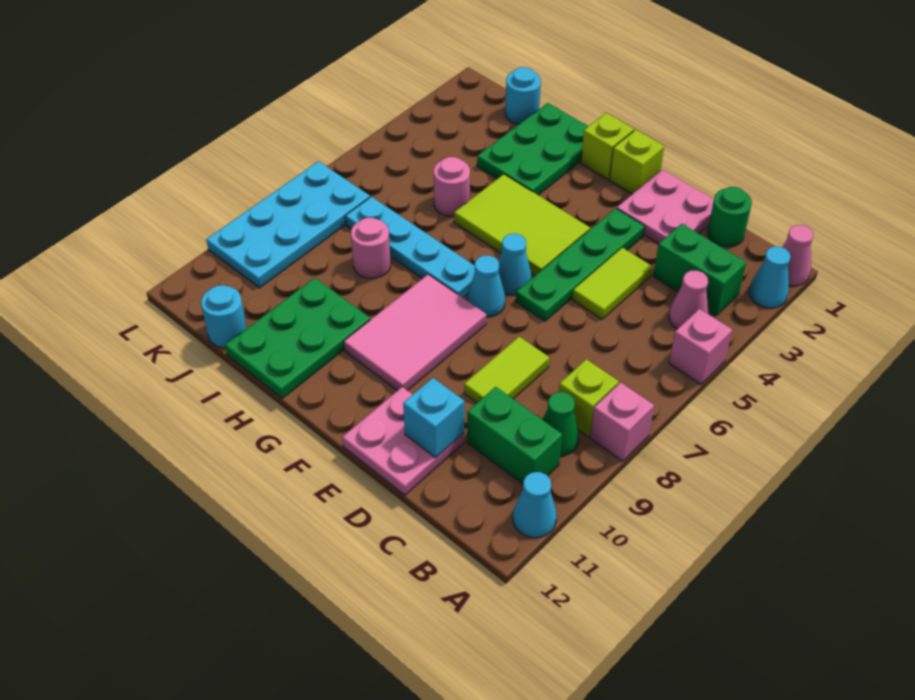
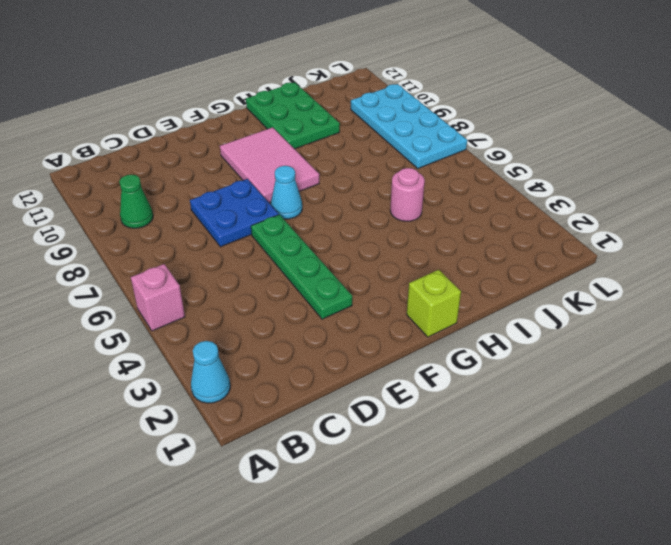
blue 2x2 plate [190,179,279,247] -> lime 1x2 tile [464,337,549,403]
none -> pink 1x1 cone [782,225,814,286]
none -> pink 1x1 brick [590,382,654,461]
none -> cyan 1x1 cone [513,472,557,538]
none -> green 1x2 brick [653,224,746,315]

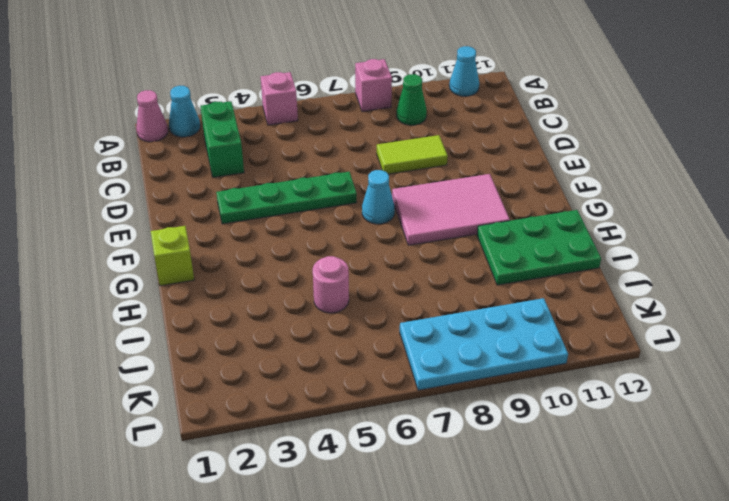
none -> pink 1x1 cone [669,271,709,329]
none -> lime 1x1 brick [559,359,619,437]
none -> green 1x2 brick [467,387,562,484]
none -> green 1x1 round brick [707,187,752,247]

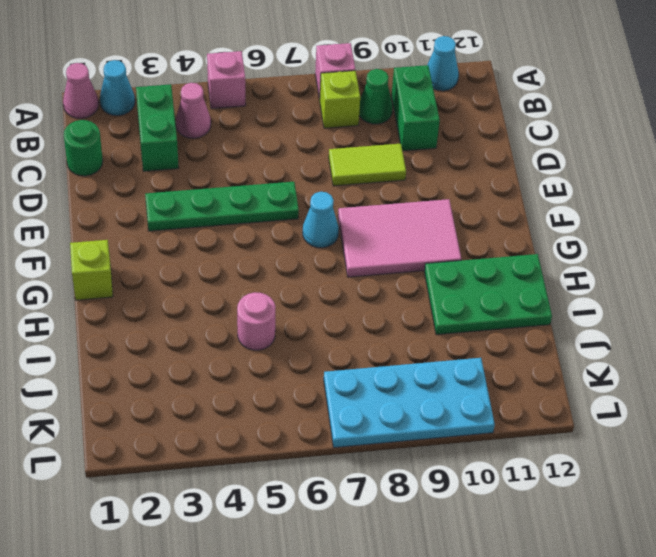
none -> pink 2x2 plate [617,169,714,244]
none -> lime 1x2 tile [572,248,652,319]
none -> pink 2x2 plate [342,387,464,495]
none -> lime 1x1 brick [610,130,664,194]

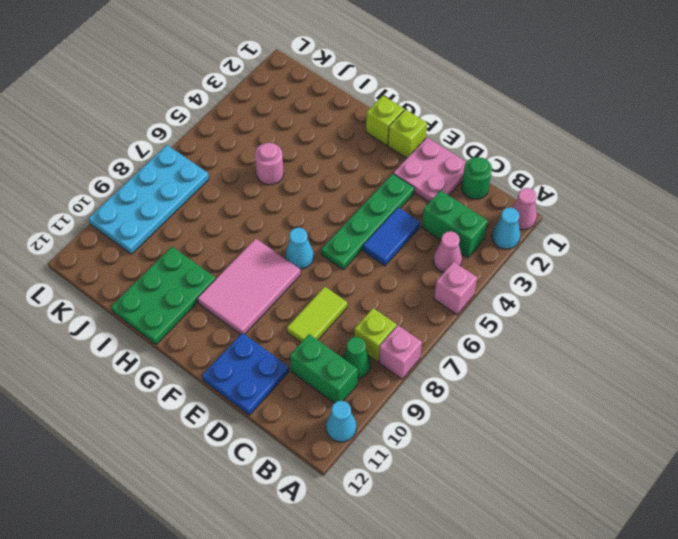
blue 1x2 tile [363,207,420,266] -> lime 1x2 tile [572,248,652,319]
blue 2x2 plate [202,333,289,415] -> pink 2x2 plate [342,387,464,495]
none -> lime 2x3 tile [454,174,590,275]
none -> cyan 1x1 cone [498,234,532,295]
none -> cyan 1x4 plate [345,197,475,298]
none -> green 2x3 plate [477,103,588,195]

